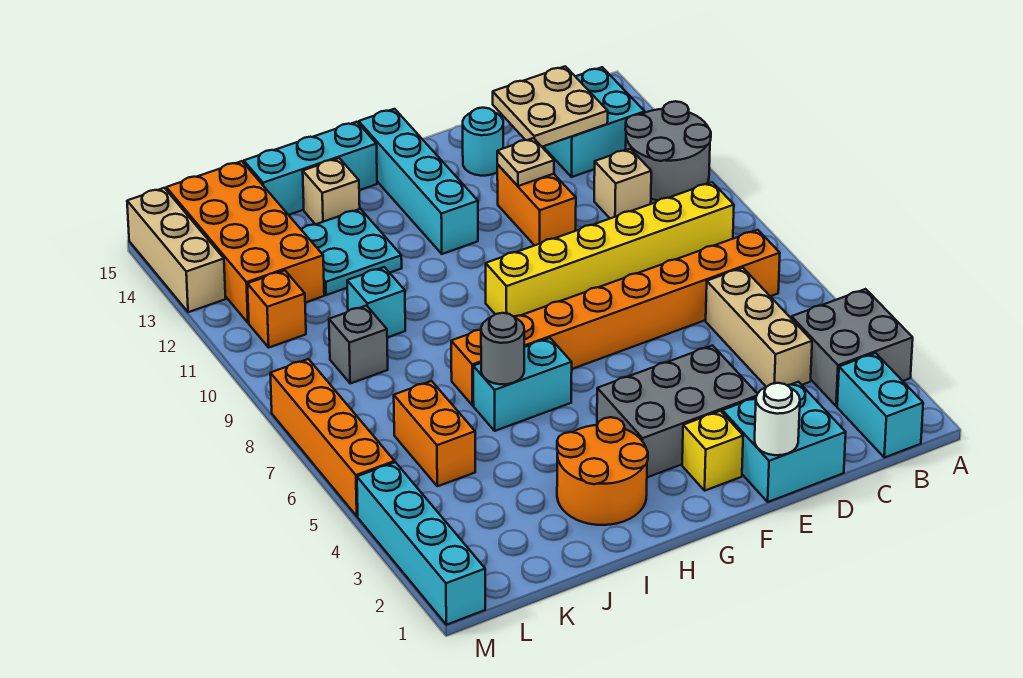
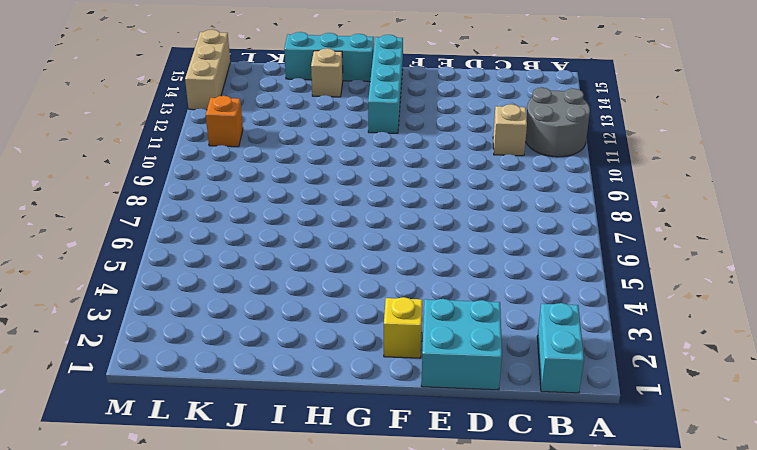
none -> grey 2x2 brick [791,289,913,406]
none -> orange 1x8 brick [451,230,780,405]
none -> yellow 1x6 brick [486,182,734,317]
none -> cyan 2x2 brick [543,67,645,177]

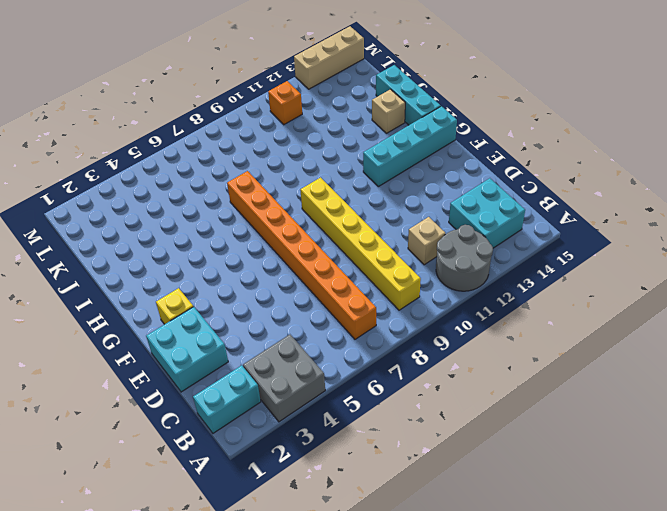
none -> tan 1x3 brick [706,268,812,387]
none -> grey 2x3 brick [597,346,757,477]
none -> orange 1x2 brick [497,165,576,245]
none -> cyan 1x1 round brick [463,108,503,176]

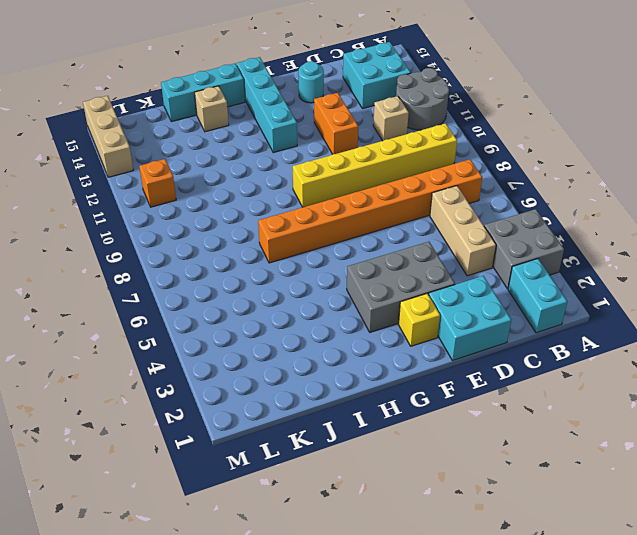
none -> orange 2x2 round brick [557,417,648,525]
none -> cyan 1x2 brick [473,338,572,431]
none -> cyan 2x2 plate [302,209,402,295]
none -> cyan 1x1 brick [347,267,405,338]

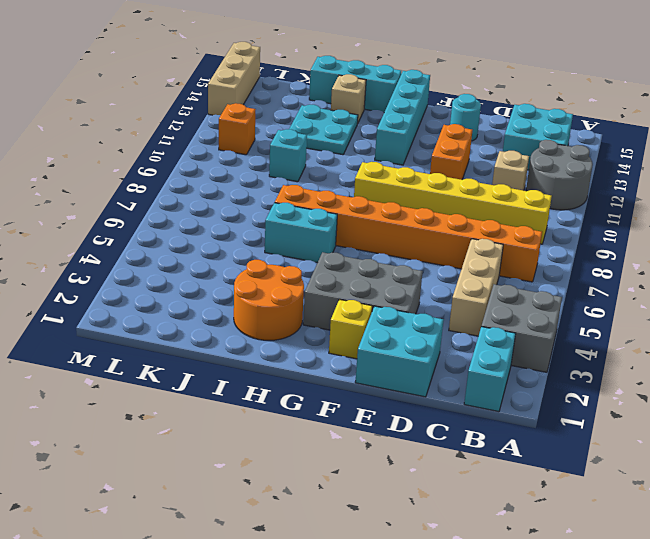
none -> orange 1x2 brick [394,381,475,486]
none -> grey 1x1 brick [329,306,388,383]
none -> orange 2x4 brick [166,161,324,323]
none -> cyan 1x4 brick [357,462,485,625]

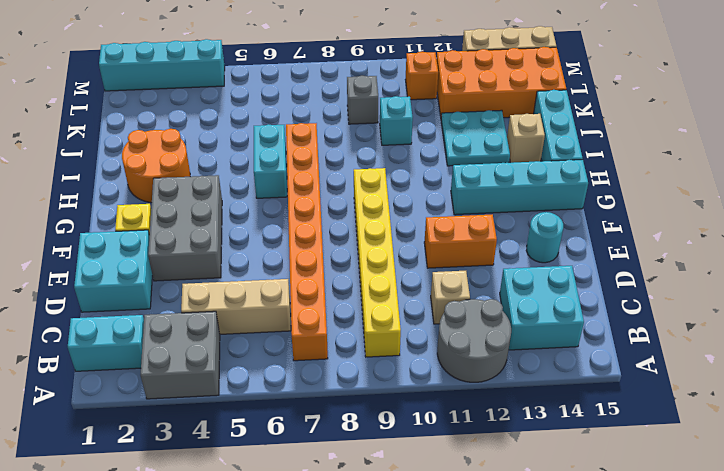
none -> orange 1x2 brick [394,381,475,486]
none -> orange 1x4 brick [270,359,395,516]
none -> tan 2x2 plate [493,66,608,147]
none -> white 1x1 round brick [755,383,800,455]

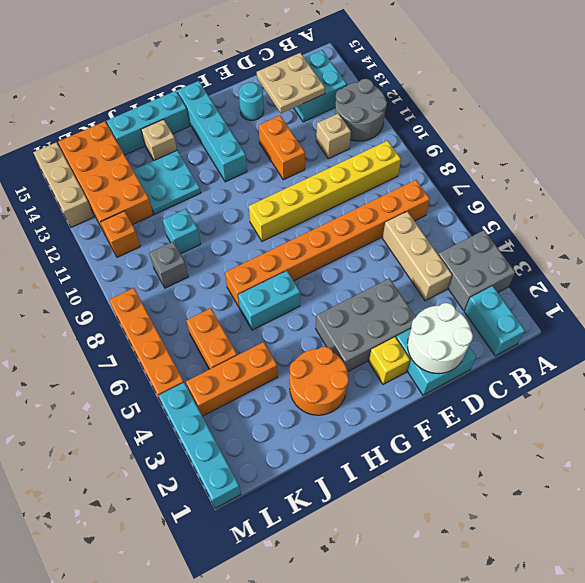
white 2x2 round brick [408,303,473,374] -> white 1x1 round brick [755,383,800,455]
orange 1x3 brick [186,342,278,416] -> none
none -> tan 1x1 plate [497,138,554,186]
none -> grey 1x1 round brick [481,313,524,384]

